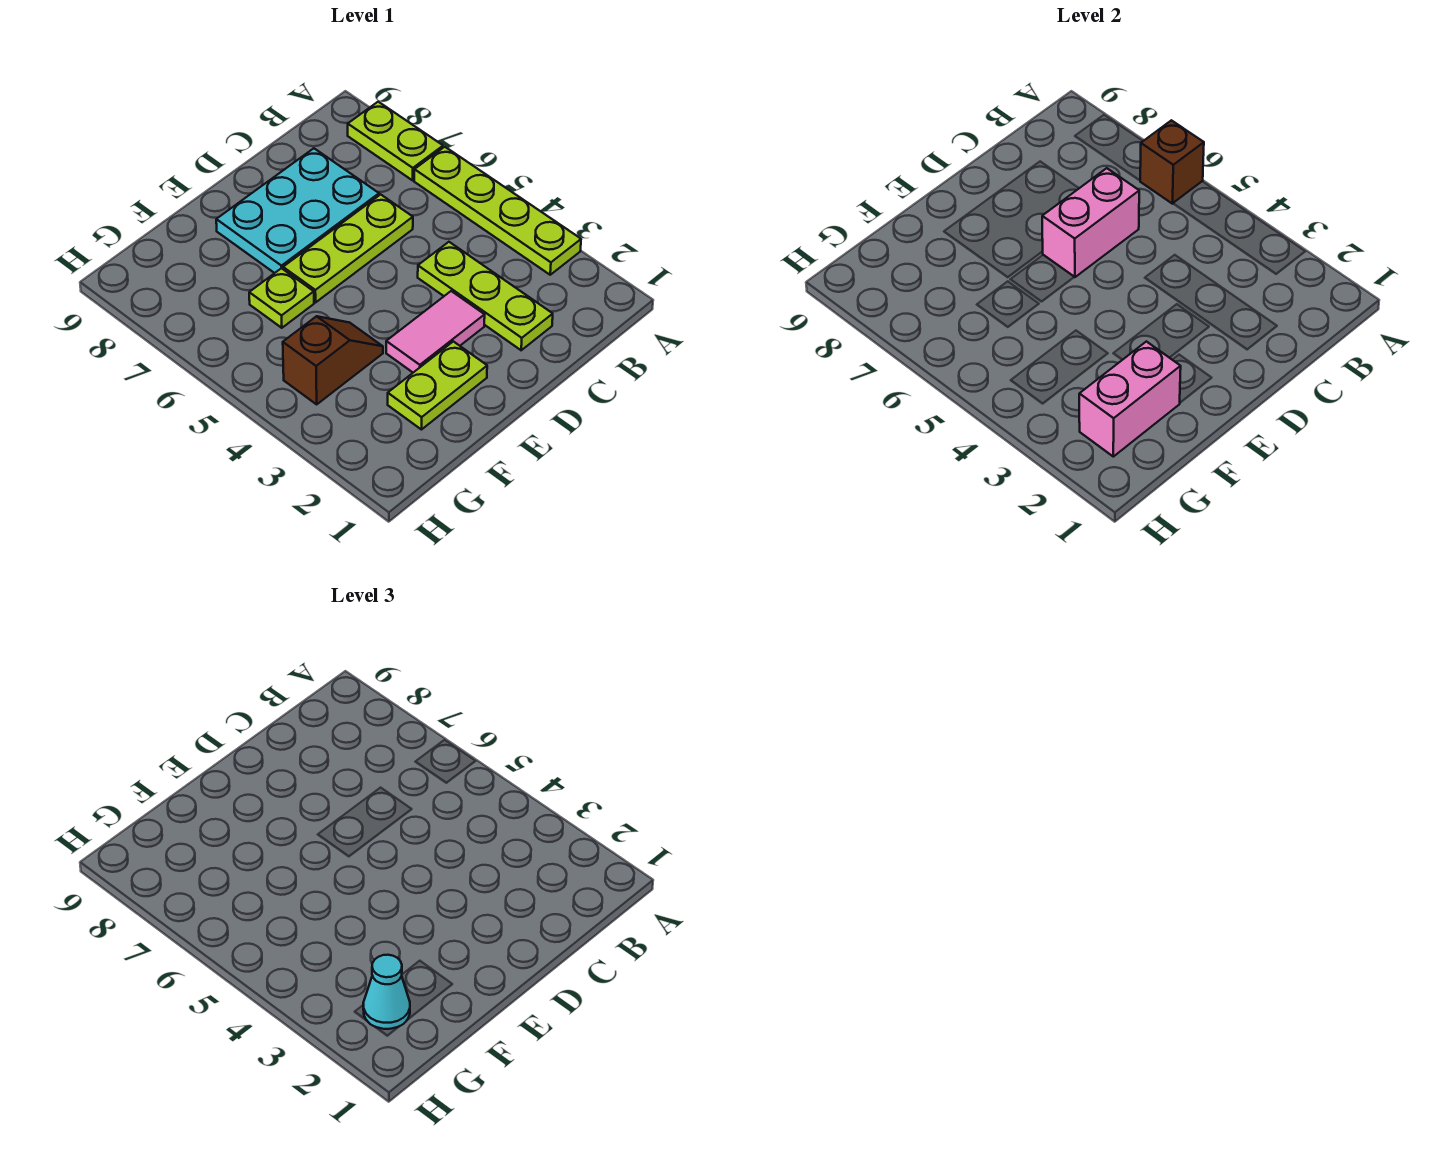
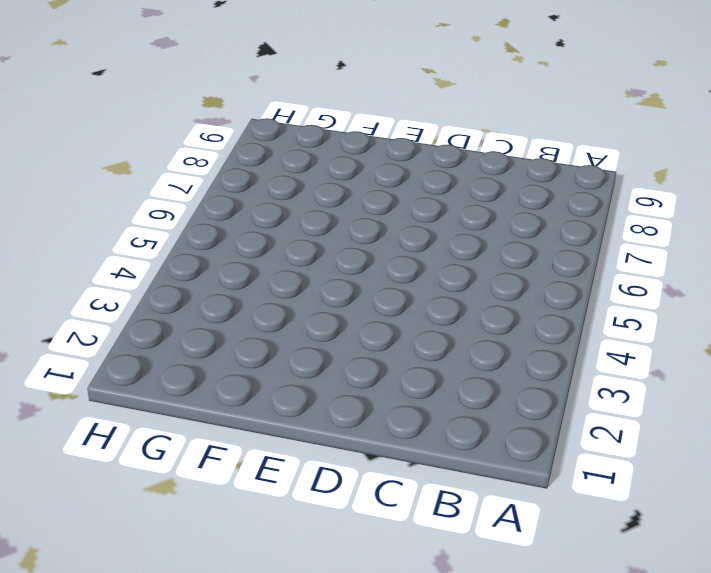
none -> lime 1x4 plate [414,147,581,275]
none -> lime 1x2 plate [348,102,443,180]
none -> lime 1x3 plate [418,242,553,350]

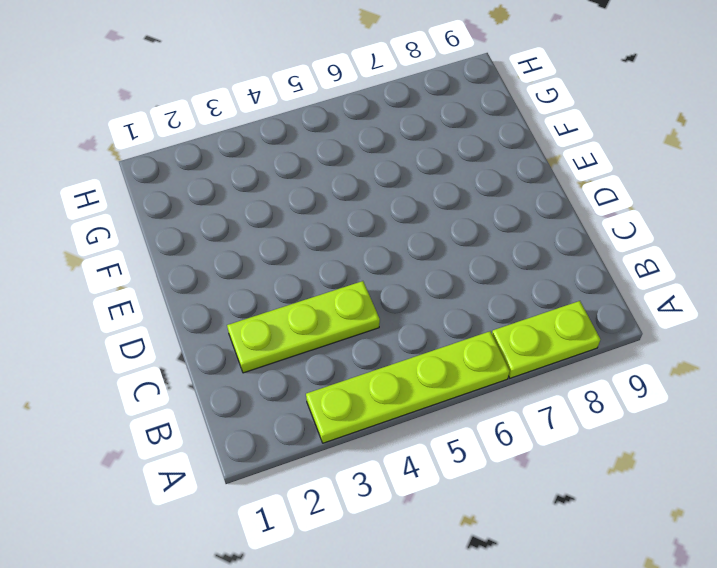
none -> lime 1x3 plate [283,194,413,302]
none -> cyan 2x3 plate [216,148,379,273]
none -> pink 1x2 tile [386,291,485,373]

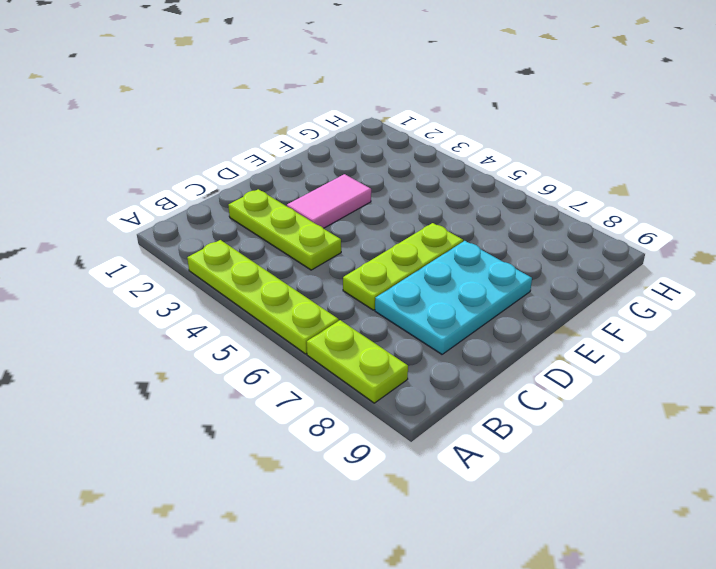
none -> lime 1x2 plate [388,341,487,430]
none -> brown 1x2 slope [283,316,383,404]
none -> lime 1x1 plate [249,268,314,328]

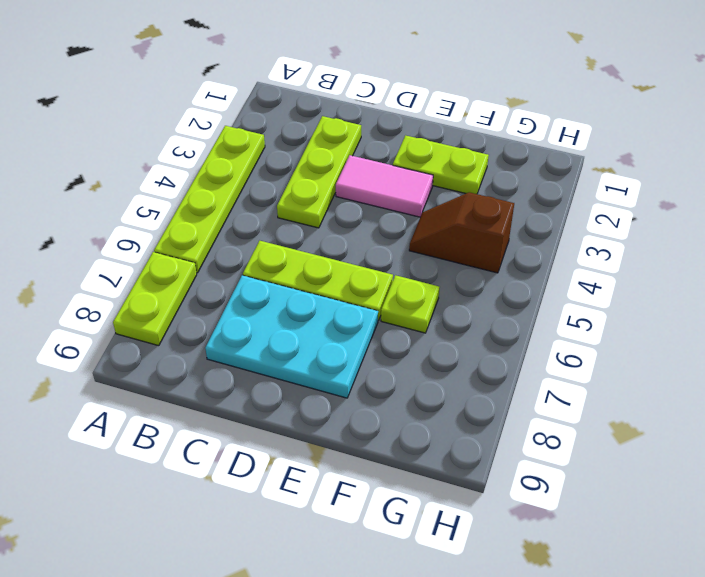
none -> brown 1x1 brick [1140,120,1204,204]
none -> pink 1x2 brick [1042,168,1139,277]
none -> pink 1x2 brick [1079,342,1181,457]

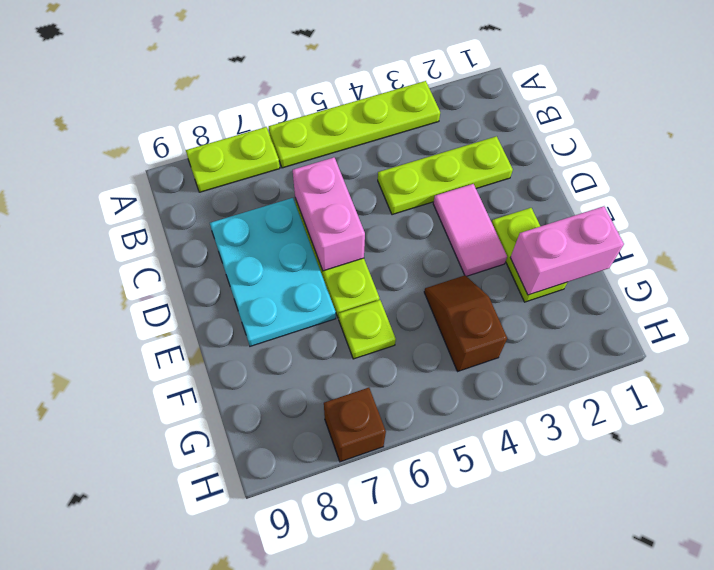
pink 1x2 brick [510,206,624,295] -> pink 1x2 brick turned to [1079,342,1181,457]
brown 1x1 brick [324,388,386,462] -> brown 1x1 brick moved to [1140,120,1204,204]
none -> cyan 1x1 cone [363,955,410,1029]

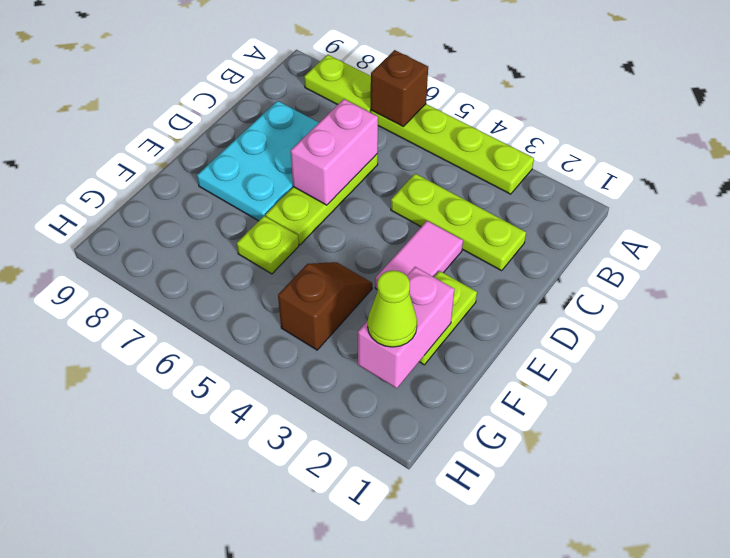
lime 1x1 cone [368,270,417,347] -> cyan 1x1 cone [363,955,410,1029]

